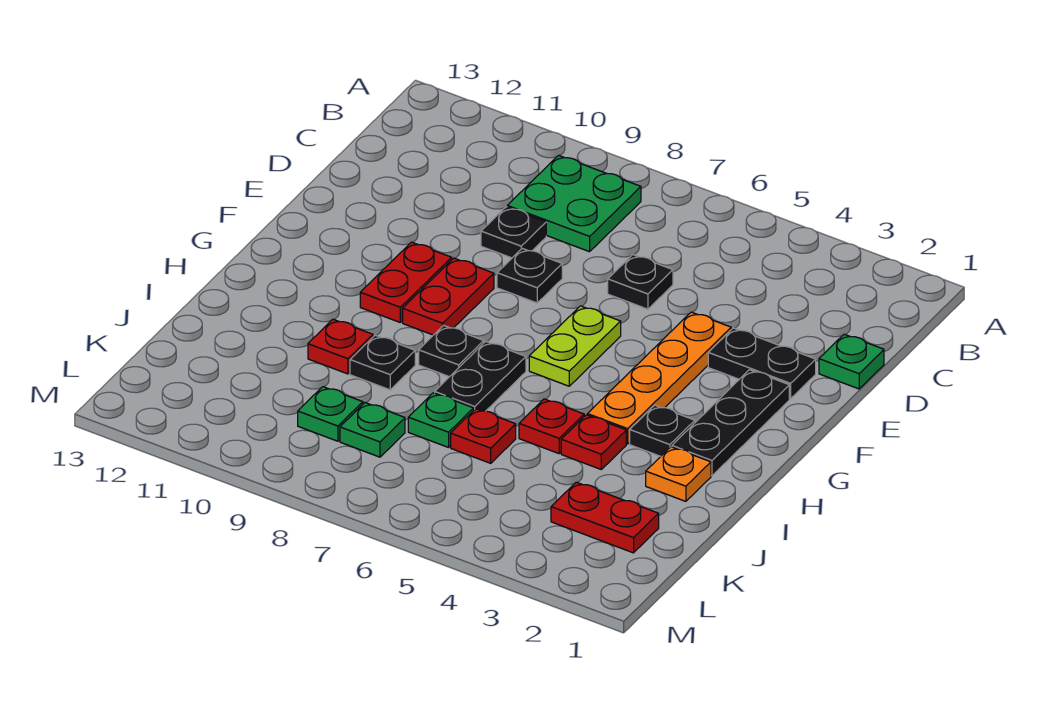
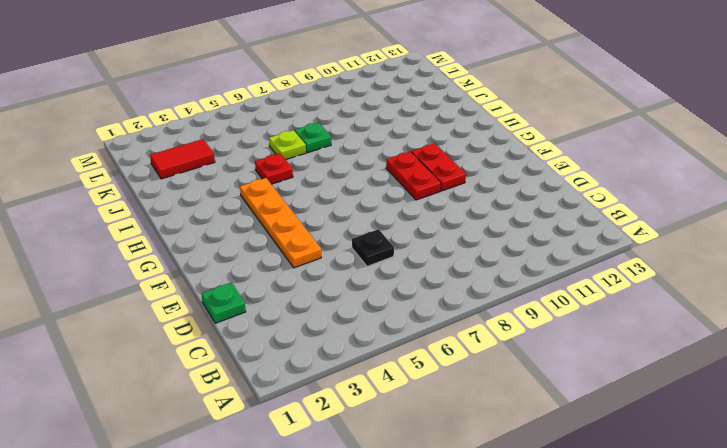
lime 1x1 plate [269,130,306,160] -> red 1x1 plate [451,409,516,463]
red 1x2 tile [150,139,215,179] -> red 1x2 plate [551,482,659,553]
none -> green 2x2 plate [507,155,641,252]
none -> black 1x1 plate [481,207,546,258]
none -> black 1x2 plate [708,328,816,399]

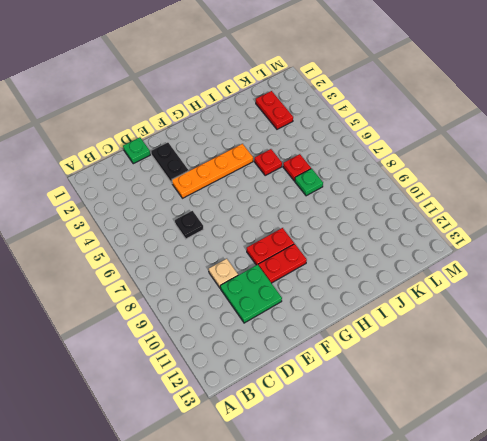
tan 1x1 plate [209,259,238,288] -> black 1x1 plate [481,207,546,258]
green 2x2 plate [220,265,282,323] -> green 2x2 plate moved to [507,155,641,252]
none -> black 1x1 plate [497,248,562,303]
none -> black 1x3 plate [672,370,789,476]
none -> lime 1x2 plate [529,306,621,386]

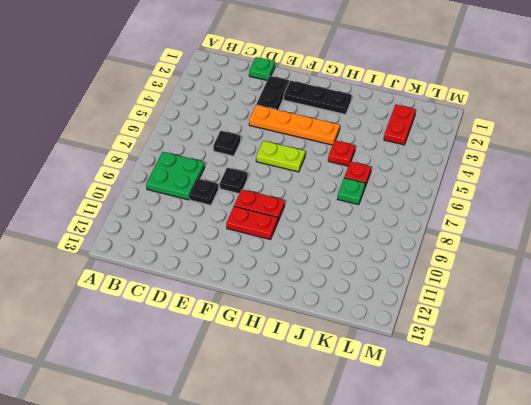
none -> black 1x1 plate [630,405,695,456]
none -> black 1x2 plate [435,342,526,411]
none -> black 1x1 plate [419,325,484,377]

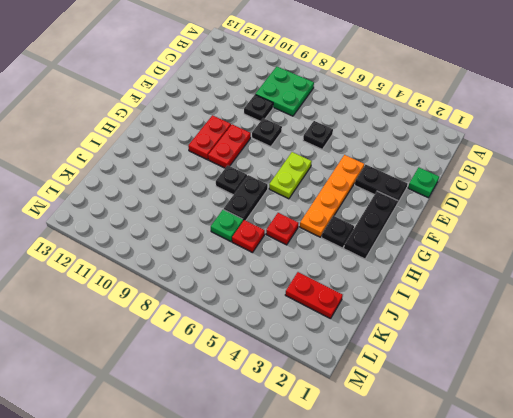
none -> orange 1x1 plate [646,447,711,501]
none -> red 1x1 plate [561,415,626,469]
none -> black 1x1 plate [350,335,415,390]

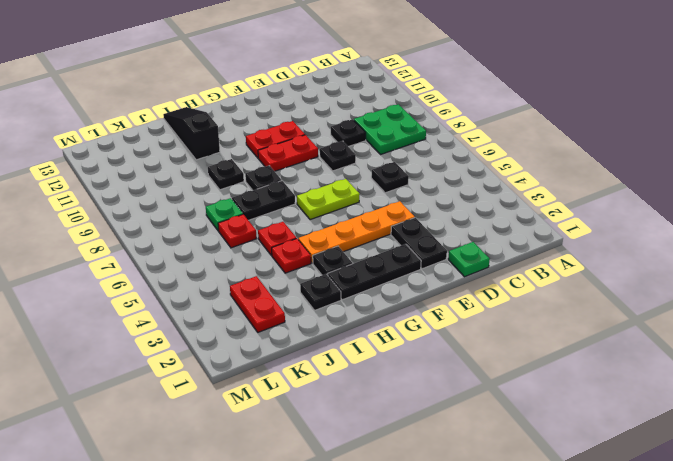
black 1x1 plate [300,274,341,310] -> orange 1x1 plate [646,447,711,501]
black 1x3 slope [163,107,220,160] -> none
none -> red 1x1 plate [308,319,373,374]
none -> green 1x1 plate [340,403,405,457]
none -> green 1x1 plate [298,387,363,441]

